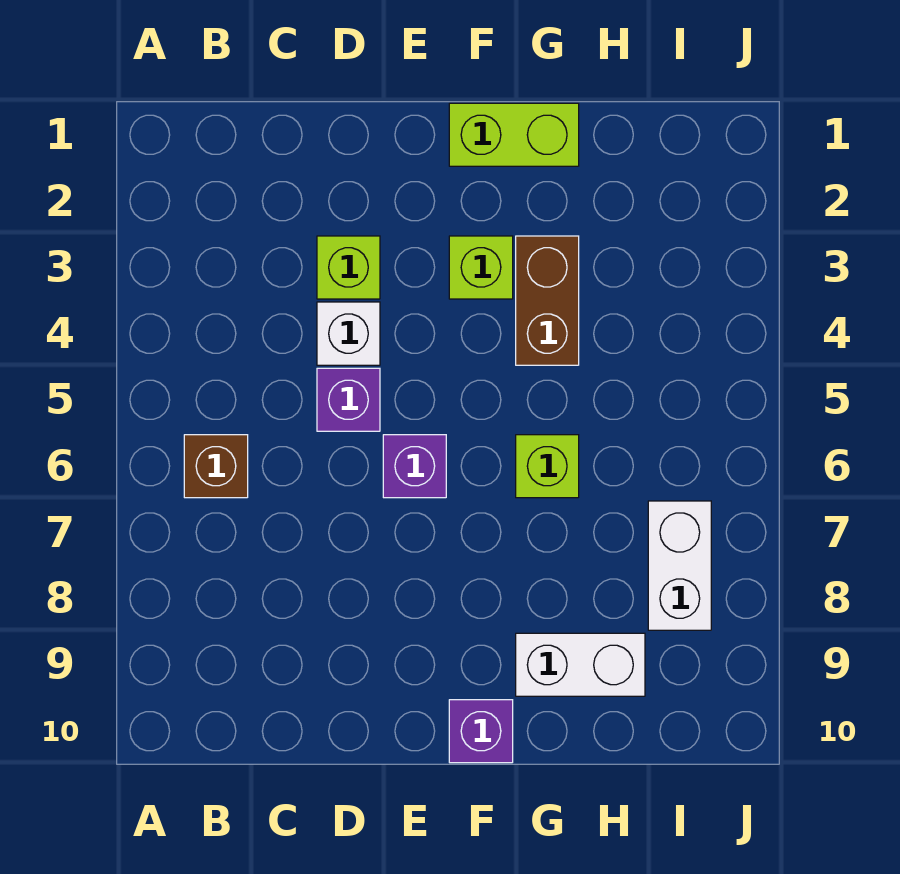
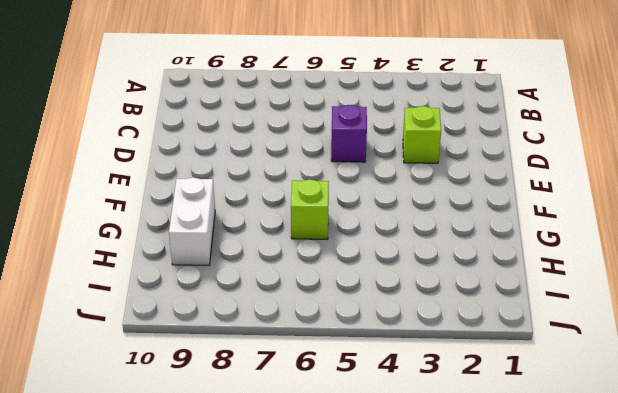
none -> brown 1x1 brick [184,435,248,498]
none -> white 1x1 brick [317,302,380,365]
none -> purple 1x1 brick [383,435,446,498]

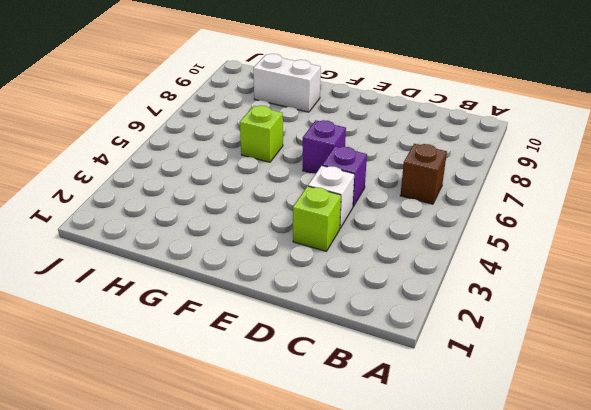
none -> lime 1x2 brick [449,103,579,166]
none -> lime 1x1 brick [449,236,513,299]
none -> purple 1x1 brick [449,700,513,763]

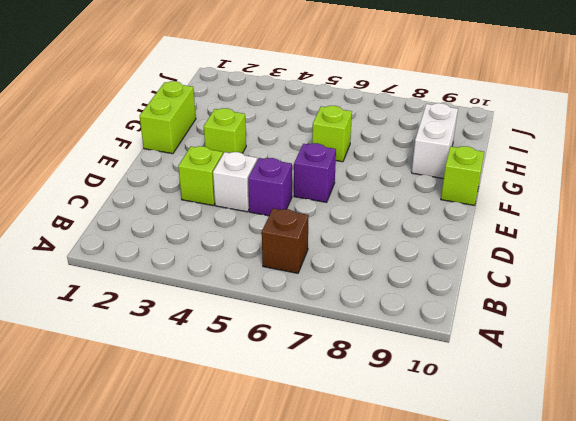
lime 1x1 brick [441,146,484,206] -> purple 1x1 brick [449,700,513,763]
none -> brown 1x2 brick [516,236,579,365]
none -> white 1x2 brick [648,501,711,630]

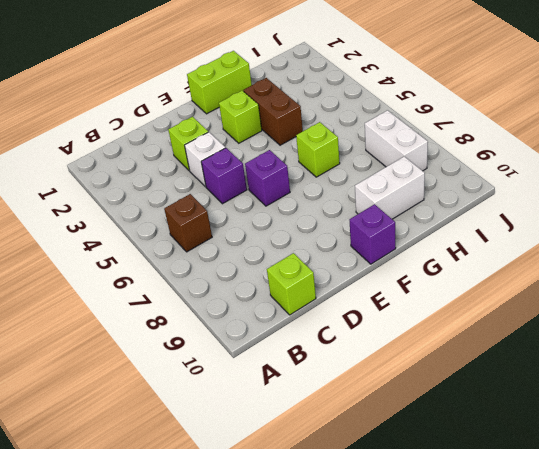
lime 1x1 brick [267,253,316,315] -> none

